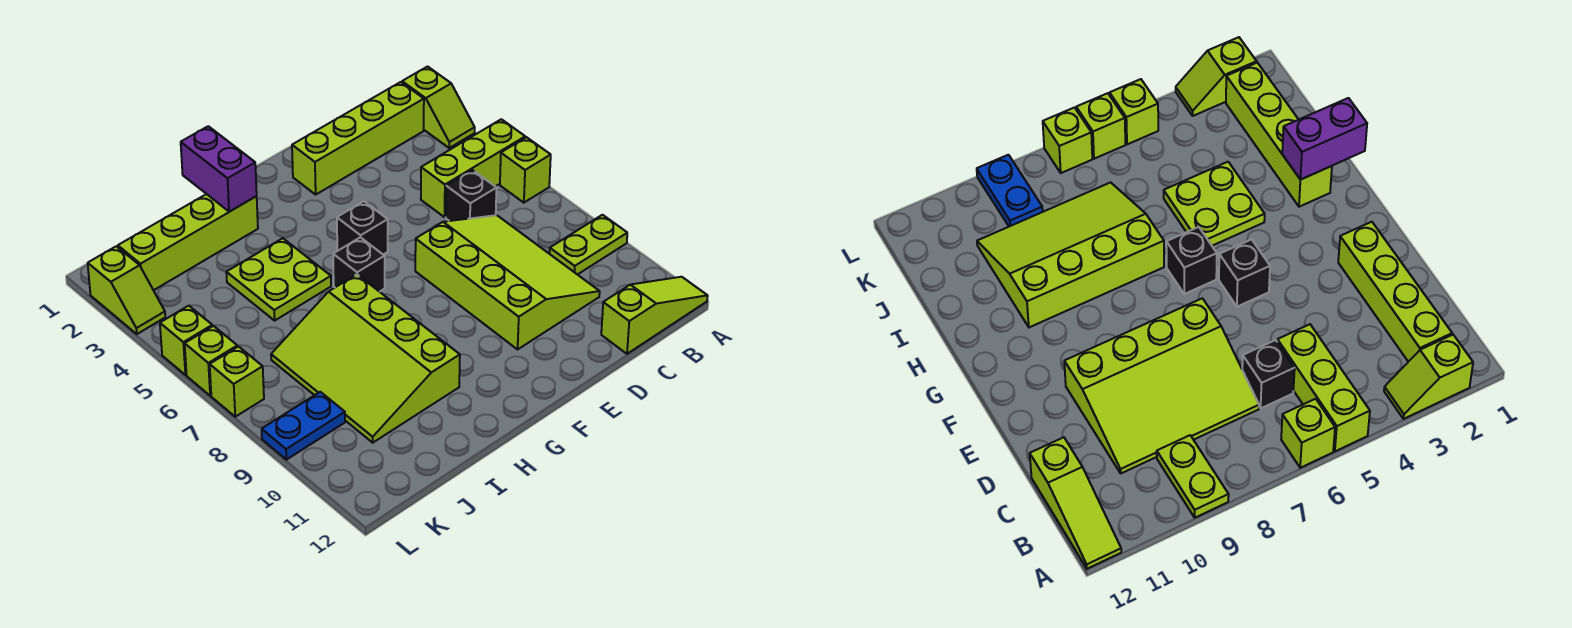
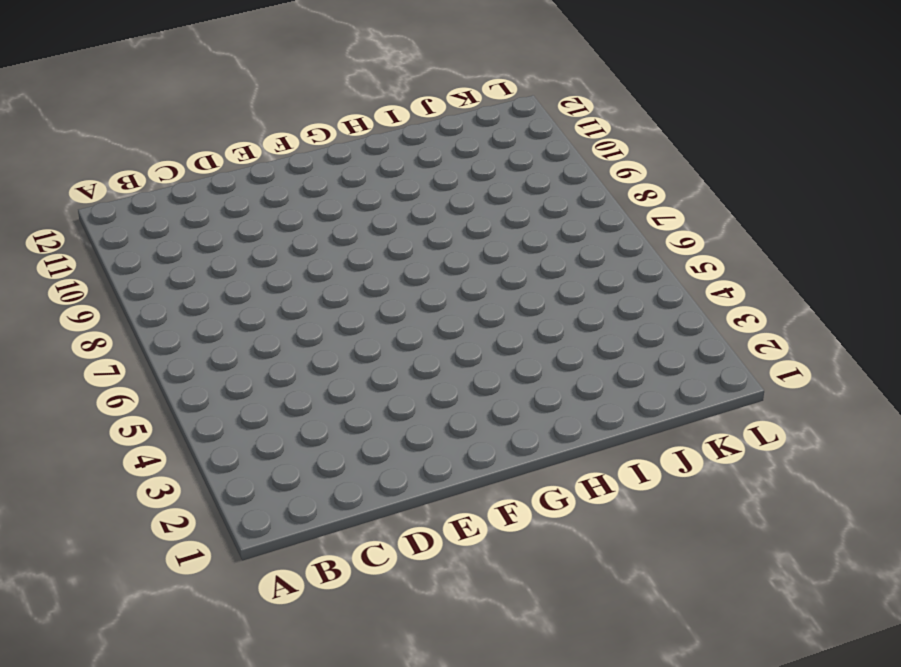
none -> lime 1x2 slope [402,67,475,148]
none -> lime 1x3 brick [421,119,525,217]
none -> lime 1x1 brick [500,137,551,203]

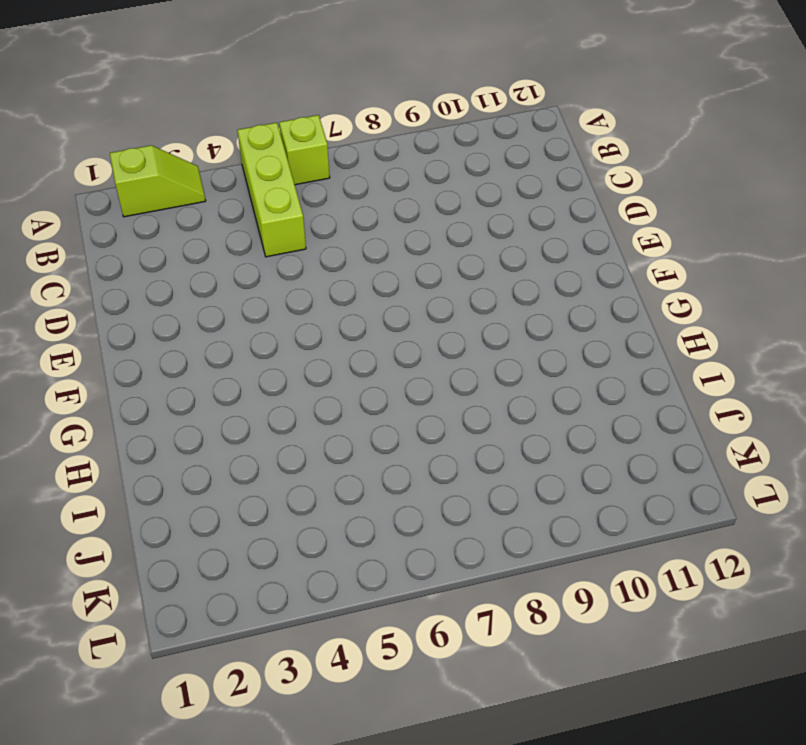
none -> lime 1x2 plate [550,215,627,275]
none -> lime 1x3 slope [601,277,708,354]
none -> lime 1x4 brick [292,82,424,194]

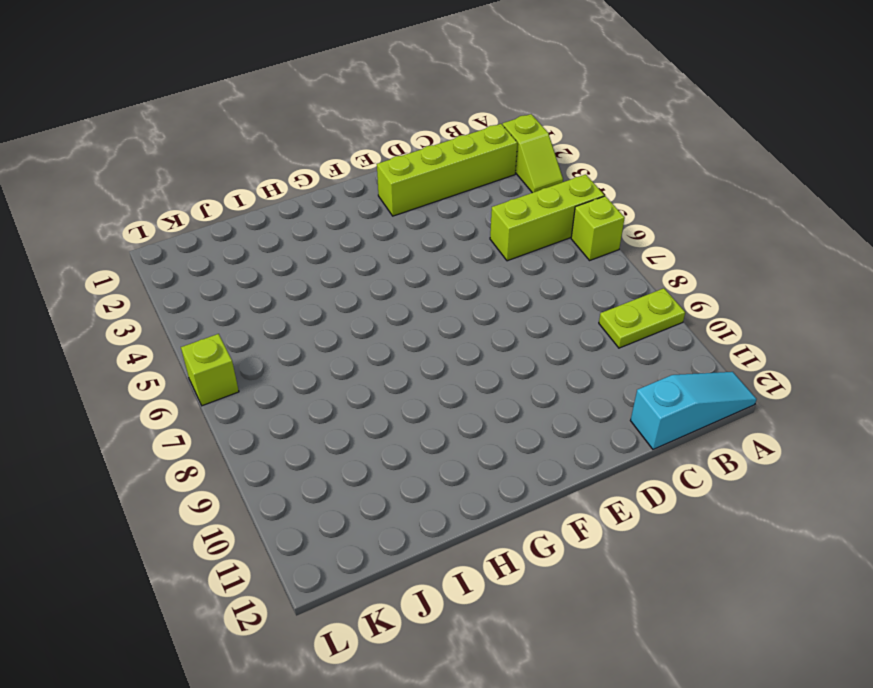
cyan 1x3 slope [631,372,757,449] -> lime 1x3 slope [601,277,708,354]
none -> black 1x1 brick [446,170,497,221]
none -> lime 3x4 slope [415,215,600,349]
none -> black 1x1 brick [337,201,388,255]

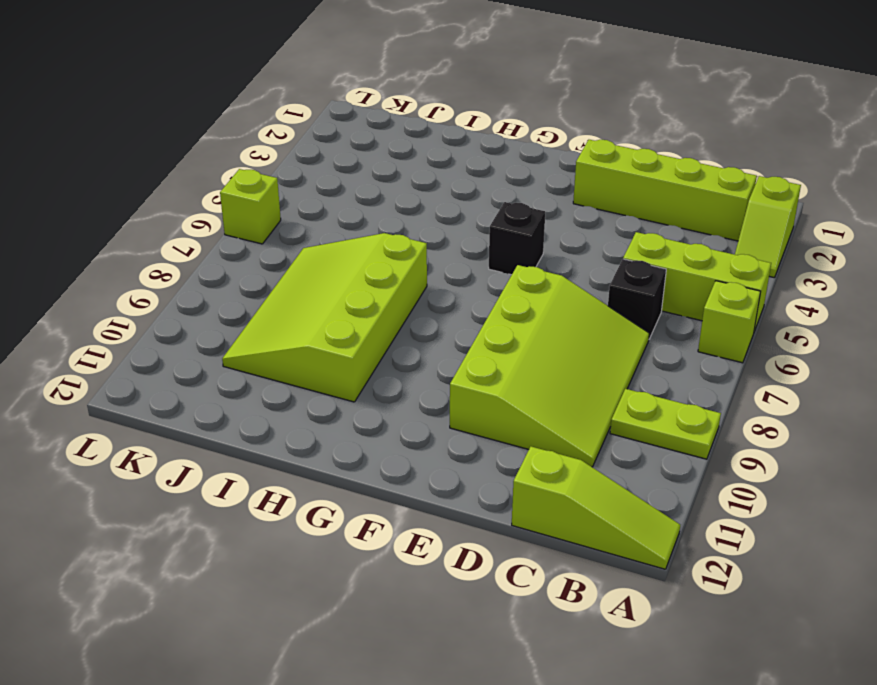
none -> black 1x1 brick [333,237,385,292]
none -> lime 1x4 brick [118,194,258,290]
none -> lime 2x2 plate [226,238,331,320]

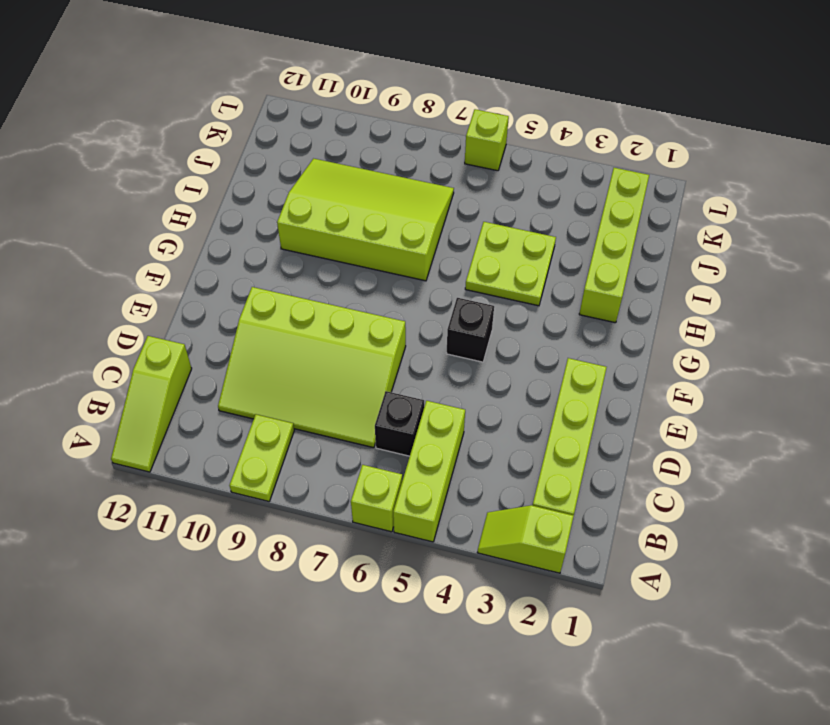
none -> black 1x1 brick [333,237,385,292]
none -> blue 1x2 plate [262,392,345,460]
none -> lime 1x2 slope [88,246,165,334]

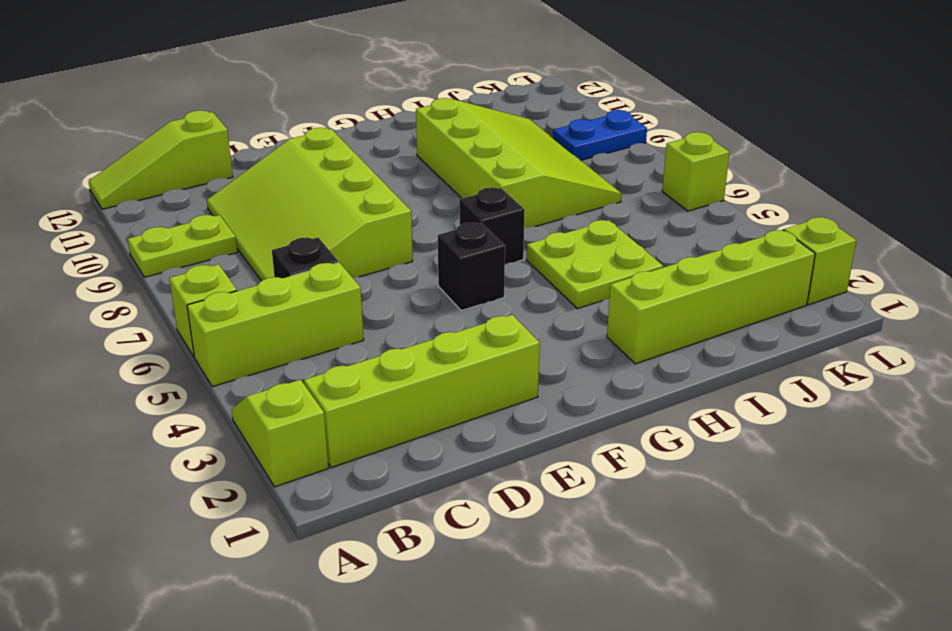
none -> lime 1x1 brick [160,306,212,375]
none -> lime 1x1 brick [210,347,264,417]
none -> purple 1x2 brick [181,126,257,212]

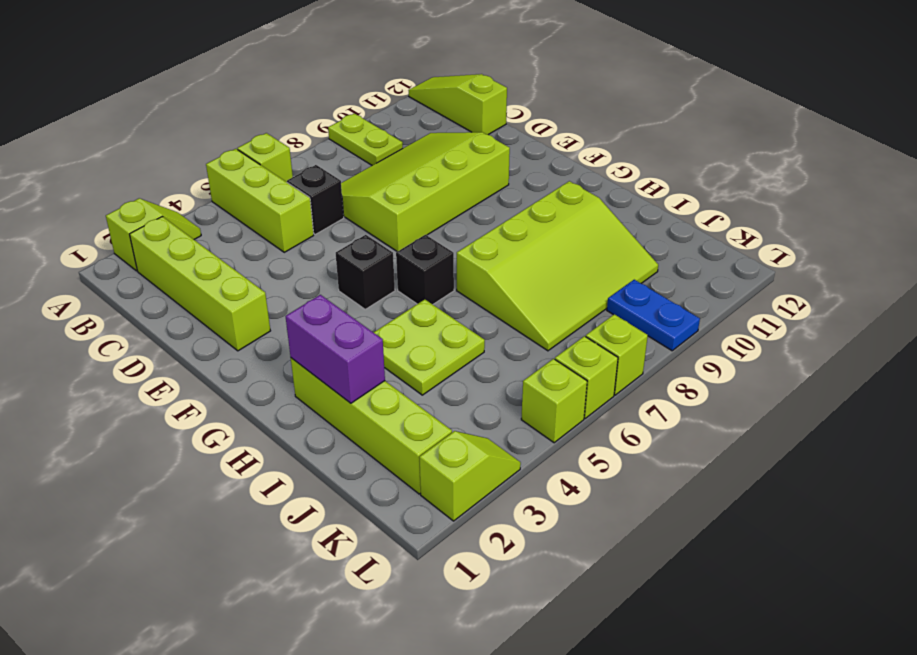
purple 1x2 brick [285,295,385,403] -> purple 1x2 brick turned to [181,126,257,212]

